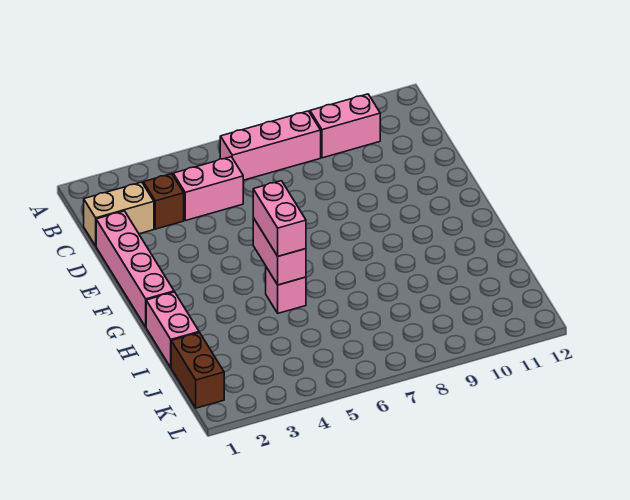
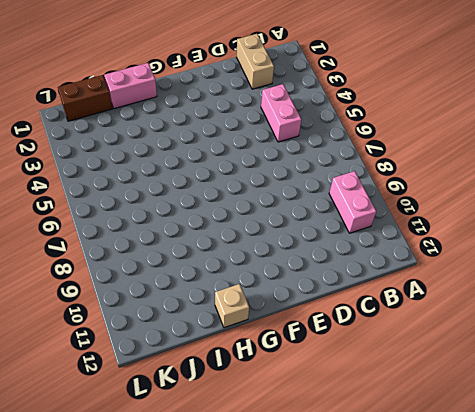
tan 1x1 brick [215,284,249,328] -> none
none -> pink 1x3 brick [220,111,321,180]
none -> brown 1x1 brick [143,174,184,229]

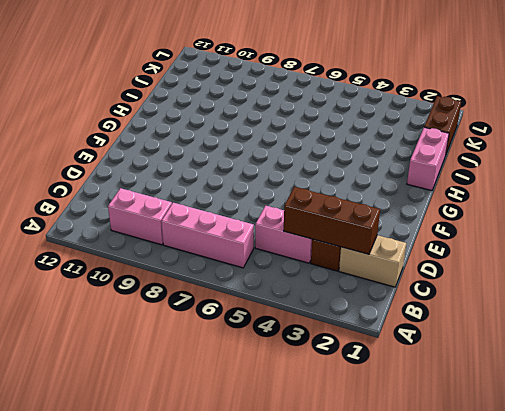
brown 1x3 brick [284,187,380,254] -> none
none -> pink 1x4 brick [96,211,174,327]
none -> pink 1x1 brick [266,267,306,313]

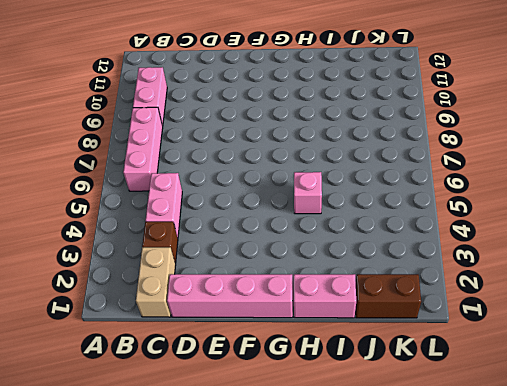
none -> pink 1x2 brick [253,218,306,285]
none -> pink 1x2 brick [253,181,306,256]

